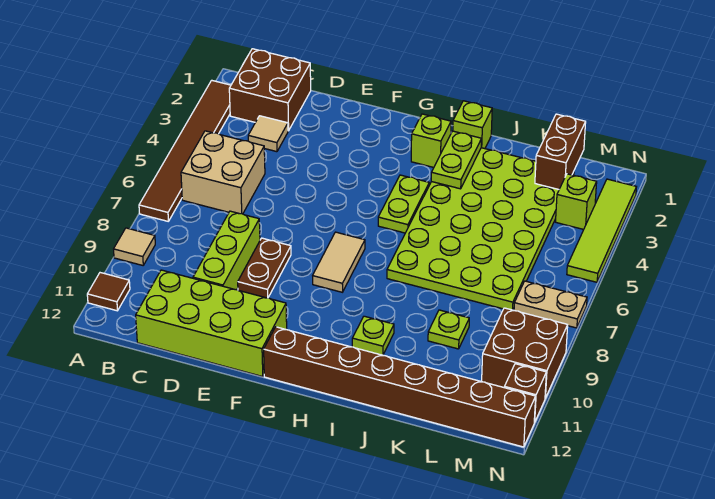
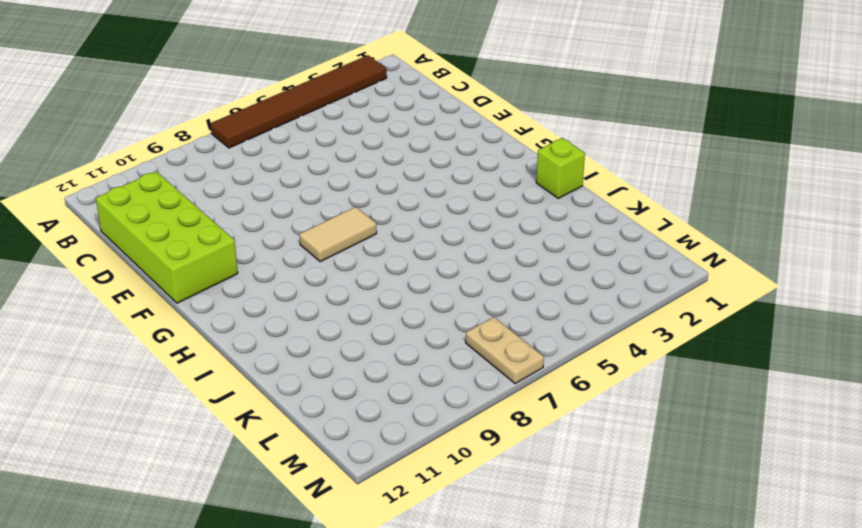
none -> tan 1x1 tile [114,228,155,265]
none -> brown 1x1 tile [87,273,130,311]
none -> brown 2x2 brick [229,49,311,131]

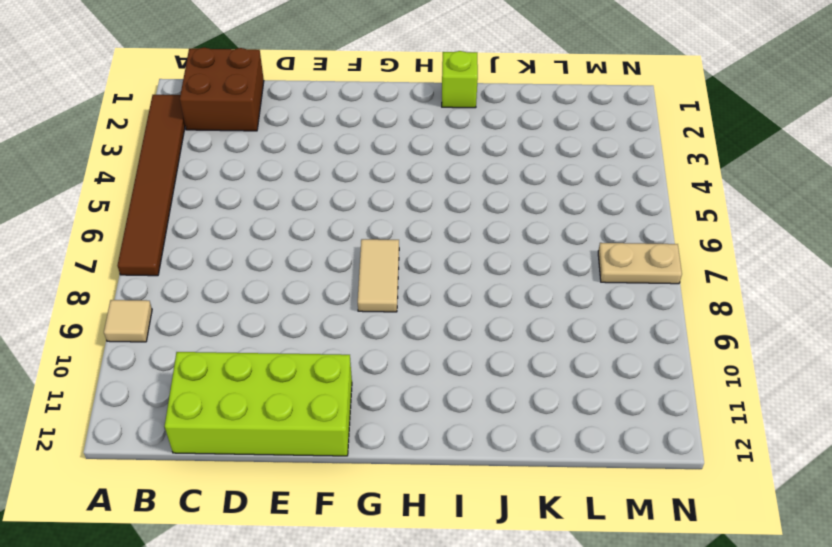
none -> brown 1x1 tile [87,273,130,311]
none -> tan 2x2 brick [181,131,265,214]
none -> tan 1x1 tile [248,116,288,152]

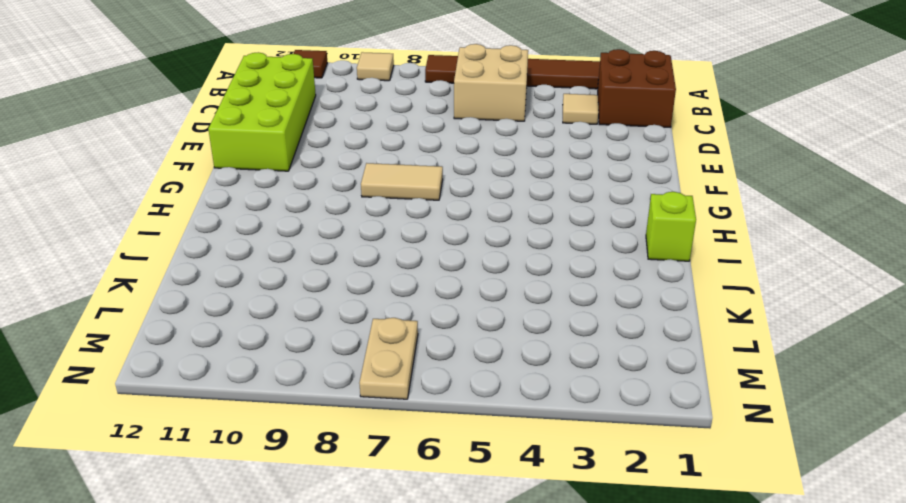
none -> lime 1x3 brick [193,211,260,290]
none -> brown 1x2 plate [238,238,291,298]
none -> brown 1x8 brick [264,327,536,447]

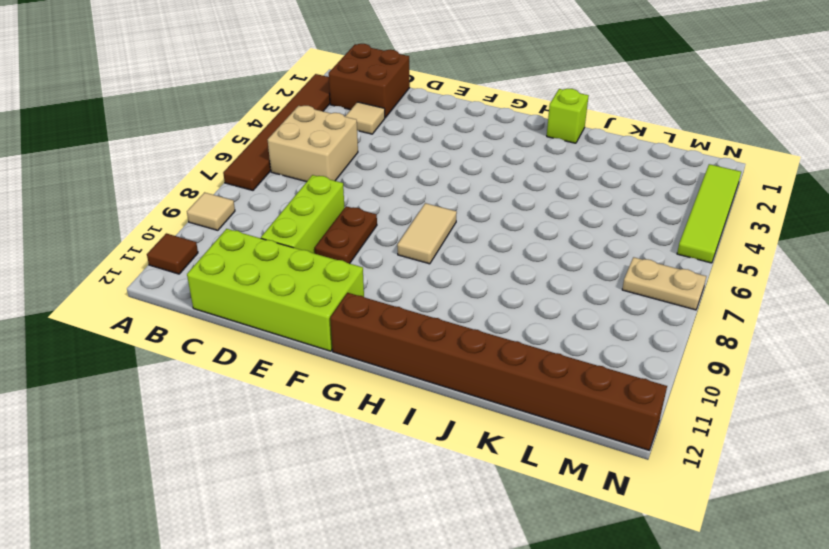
none -> lime 1x1 brick [411,114,451,167]
none -> lime 1x2 plate [378,175,429,233]
none -> lime 4x6 plate [387,148,574,310]

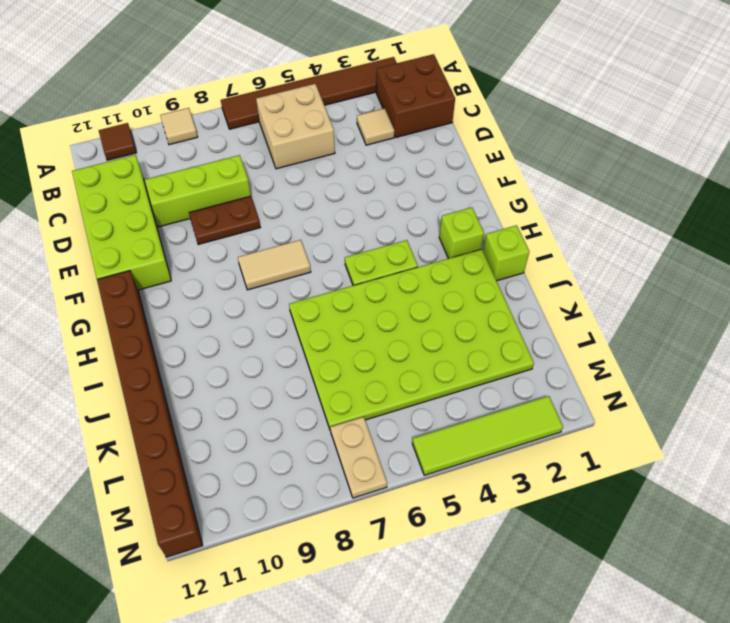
none -> lime 1x1 plate [352,316,394,355]
none -> lime 1x1 plate [428,310,469,349]
none -> lime 1x1 brick [556,174,597,230]

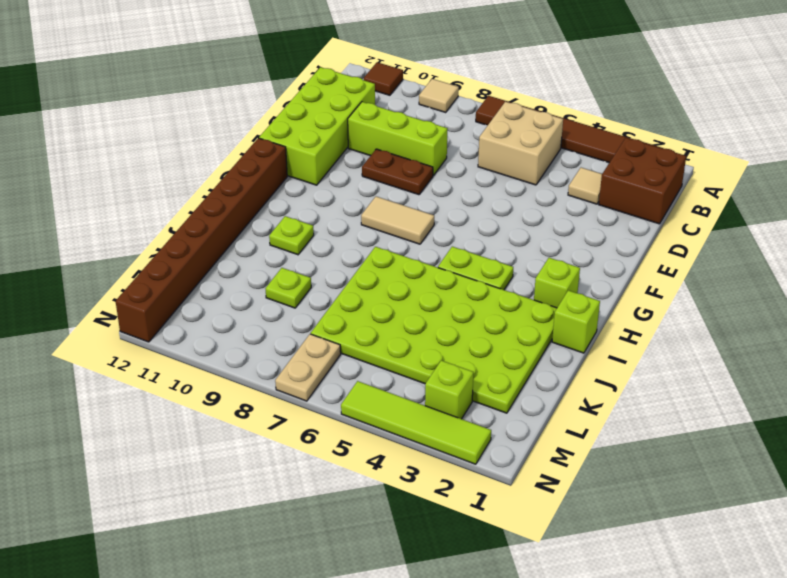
none -> brown 2x2 brick [482,308,568,398]
none -> brown 1x1 brick [504,364,546,422]
none -> lime 1x2 plate [431,131,482,189]

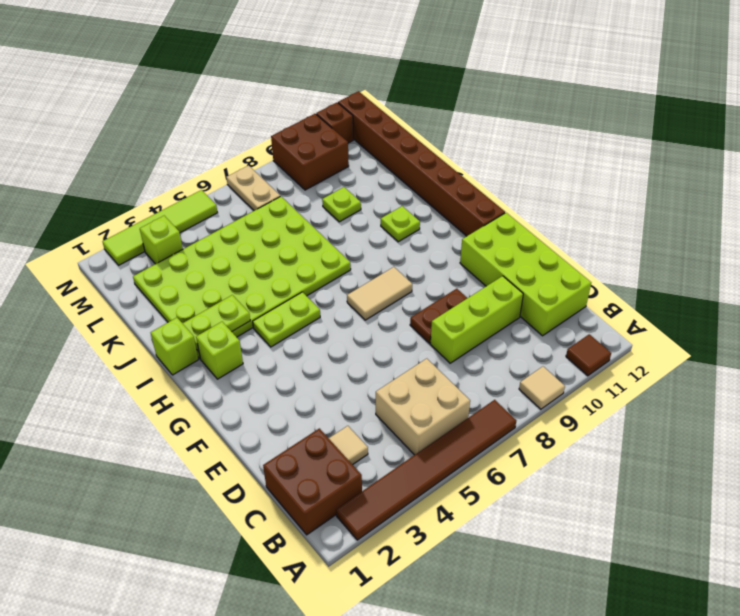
none -> brown 1x2 brick [535,114,586,189]

